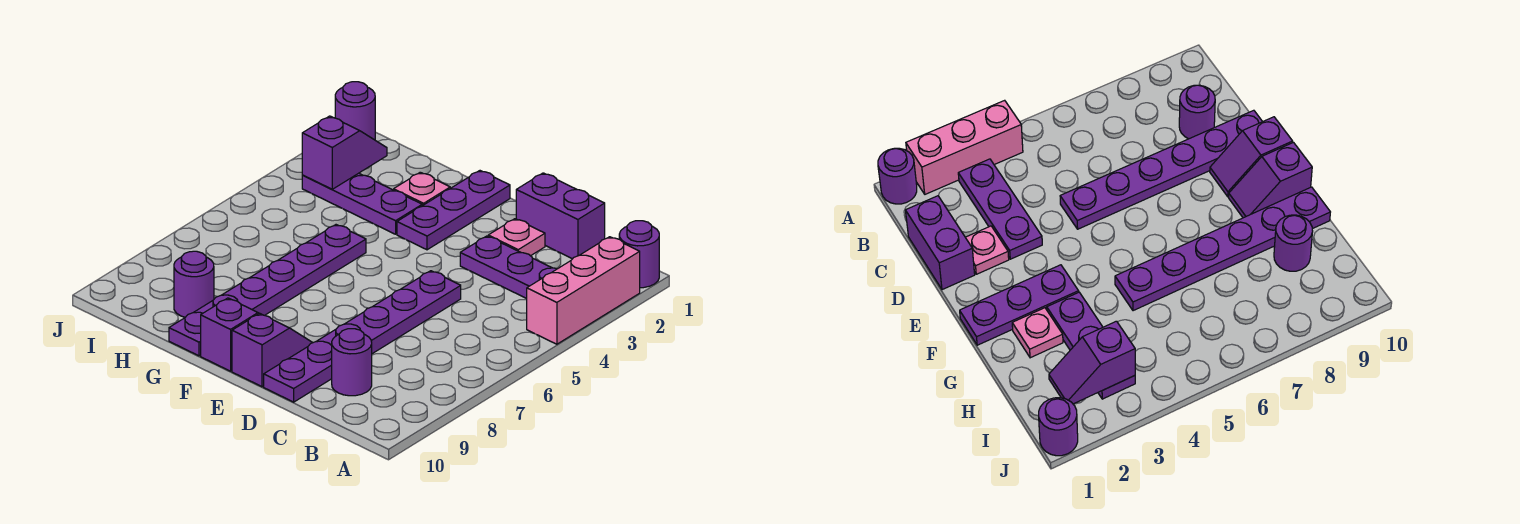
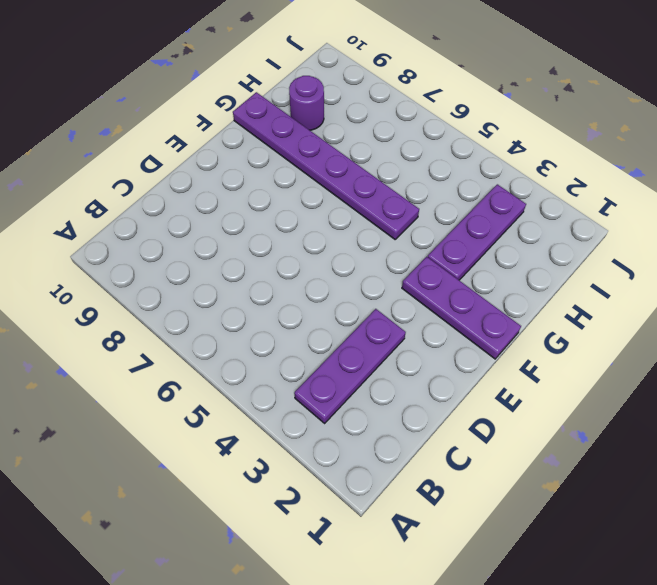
none -> purple 1x1 round brick [619,221,659,288]
none -> pink 1x3 brick [527,237,640,344]
none -> purple 1x2 brick [516,173,605,259]

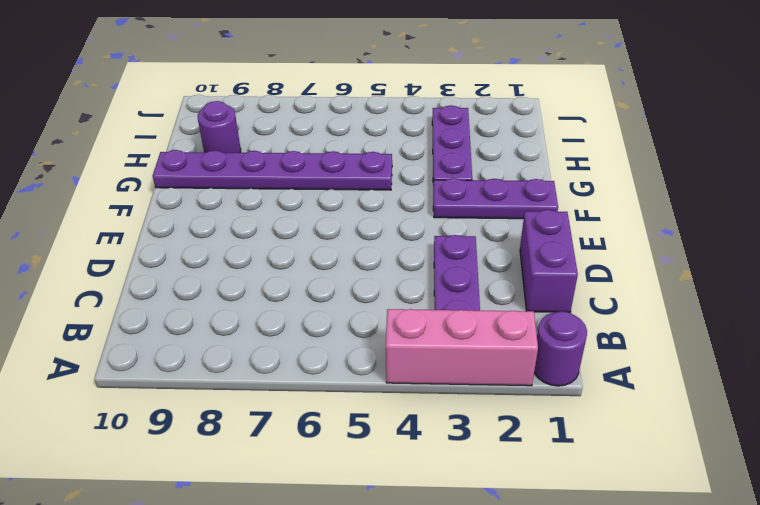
none -> purple 1x1 round brick [332,329,372,396]
none -> pink 1x1 plate [488,219,545,256]
none -> purple 1x6 plate [264,271,461,402]

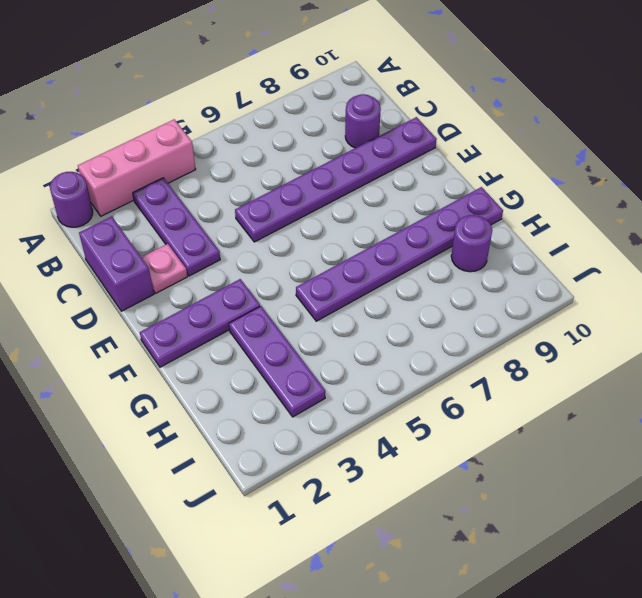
none -> purple 1x2 slope [232,313,313,387]
none -> purple 1x2 slope [201,298,259,371]
none -> pink 1x1 plate [394,172,450,206]

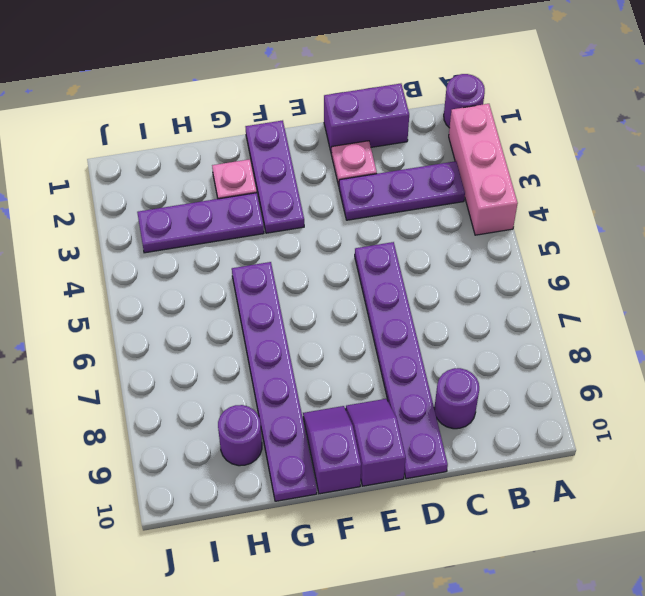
none -> purple 1x1 round brick [335,82,375,140]
none -> purple 1x2 slope [302,116,387,189]

